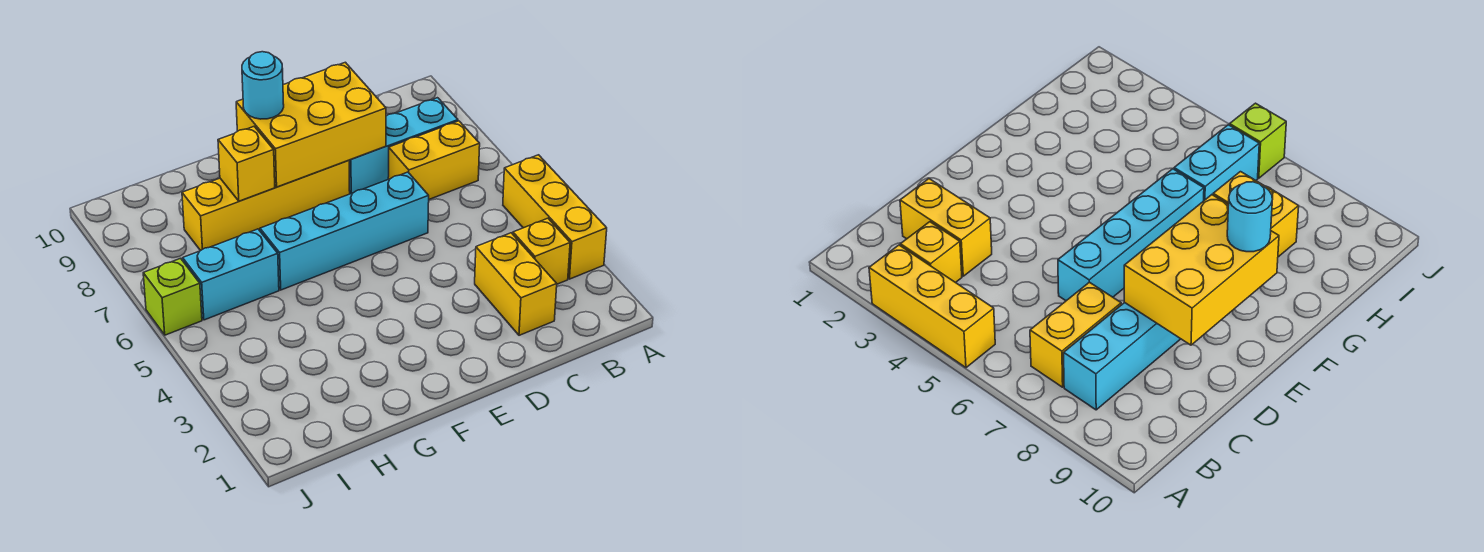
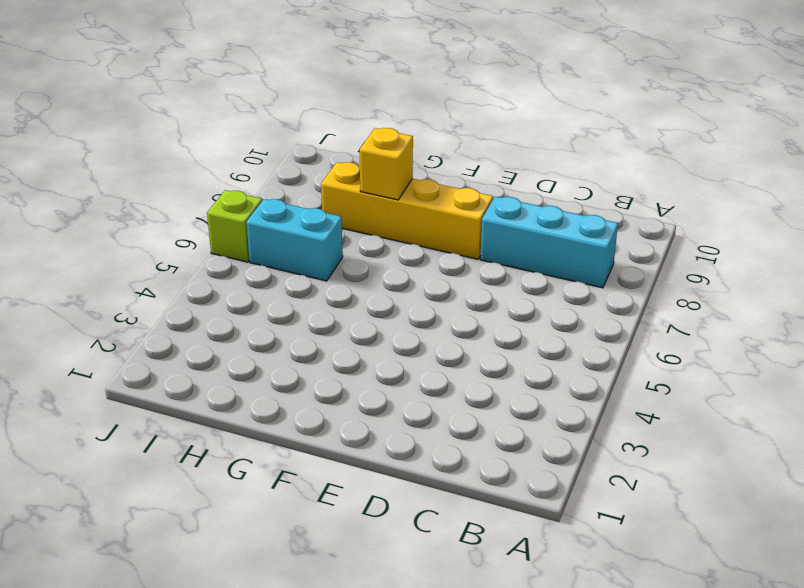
none -> yellow 1x3 brick [503,155,607,279]
none -> yellow 1x1 brick [513,218,570,284]
none -> yellow 1x2 brick [388,121,480,199]

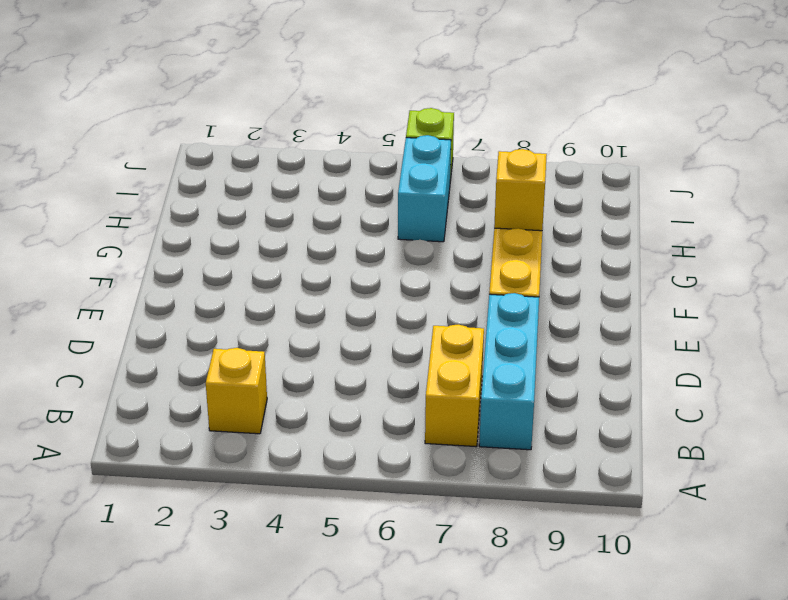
none -> yellow 1x3 brick [503,155,607,279]
none -> yellow 1x2 brick [475,233,557,335]
none -> cyan 1x4 brick [260,172,429,290]

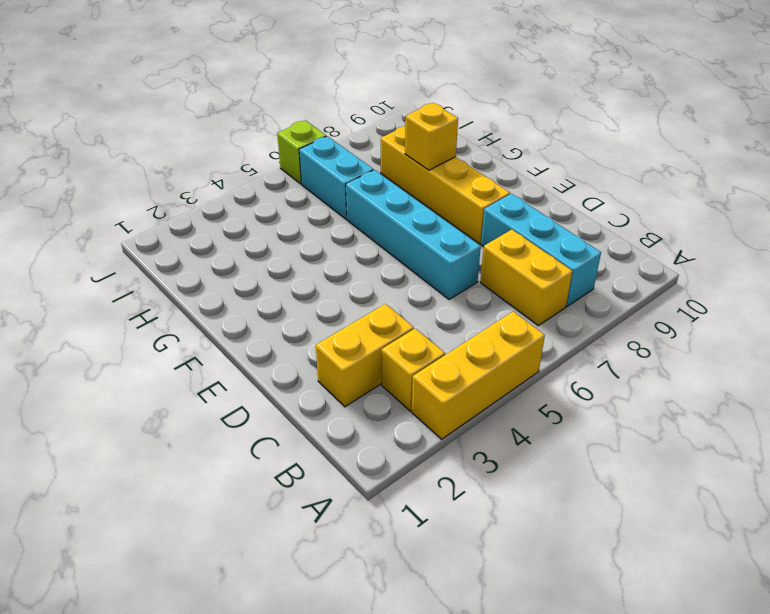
none -> yellow 2x3 brick [236,62,386,187]
none -> cyan 1x1 round brick [242,52,284,119]

